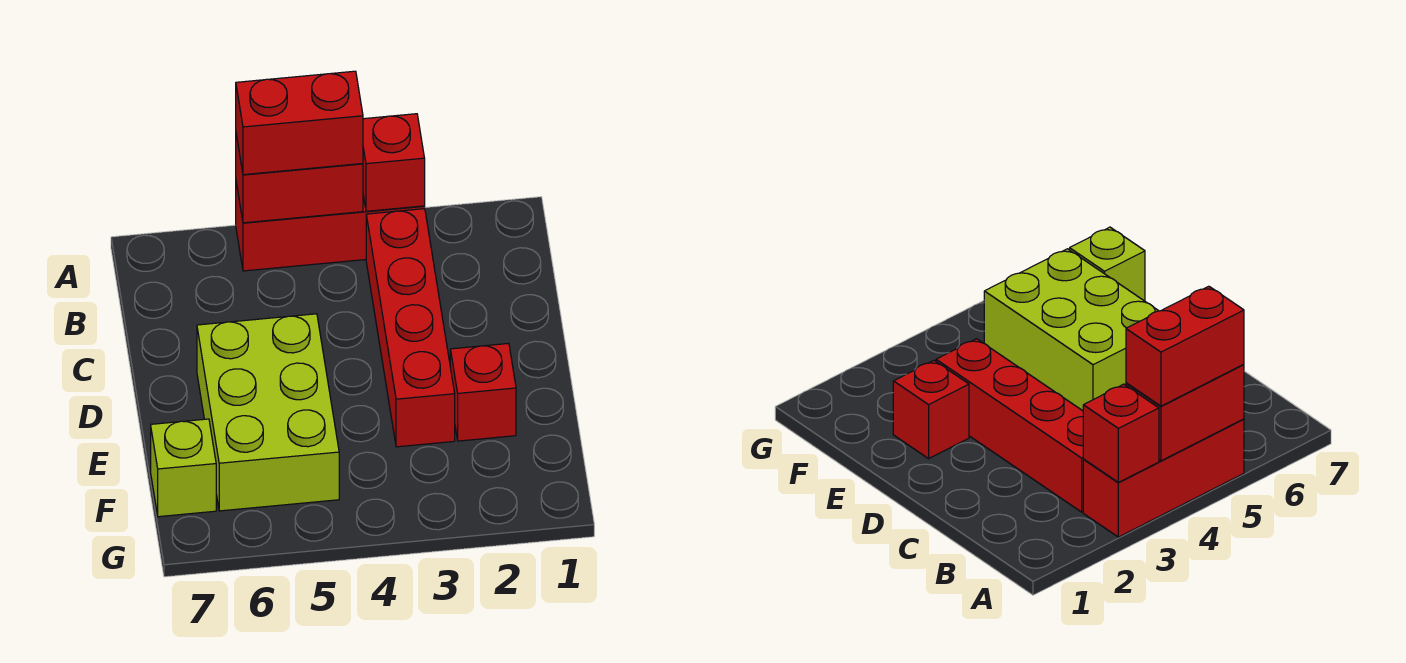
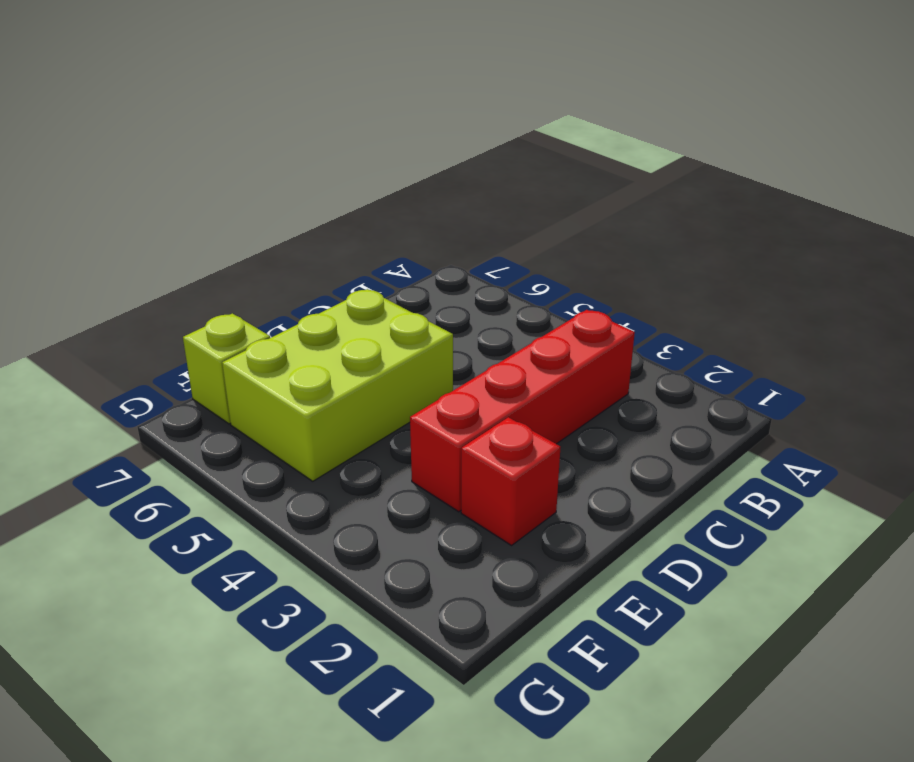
none -> red 1x3 brick [236,183,425,271]
none -> red 1x1 brick [363,114,425,211]

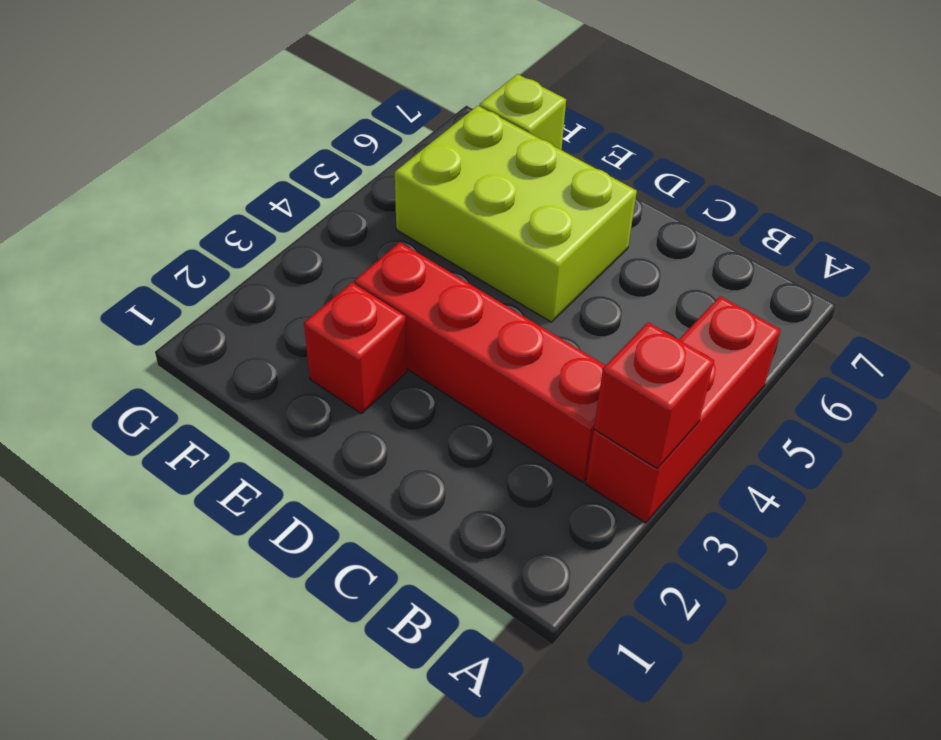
none -> red 1x2 brick [236,135,363,223]
none -> red 1x2 brick [236,71,363,175]

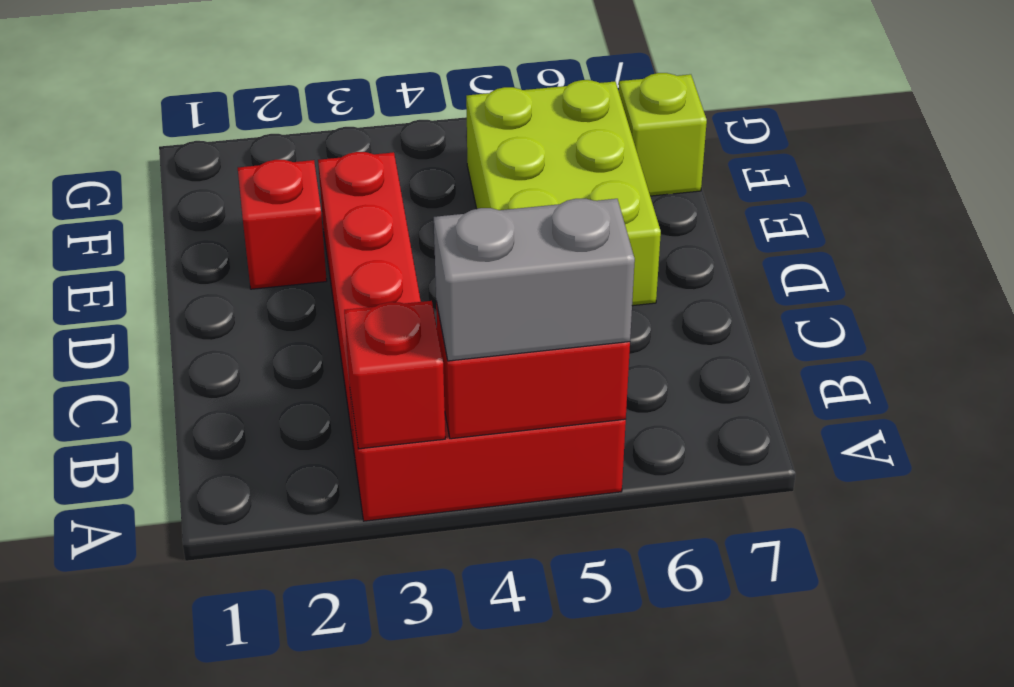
grey 1x2 brick [434,199,635,361] -> red 1x2 brick [236,71,363,175]

